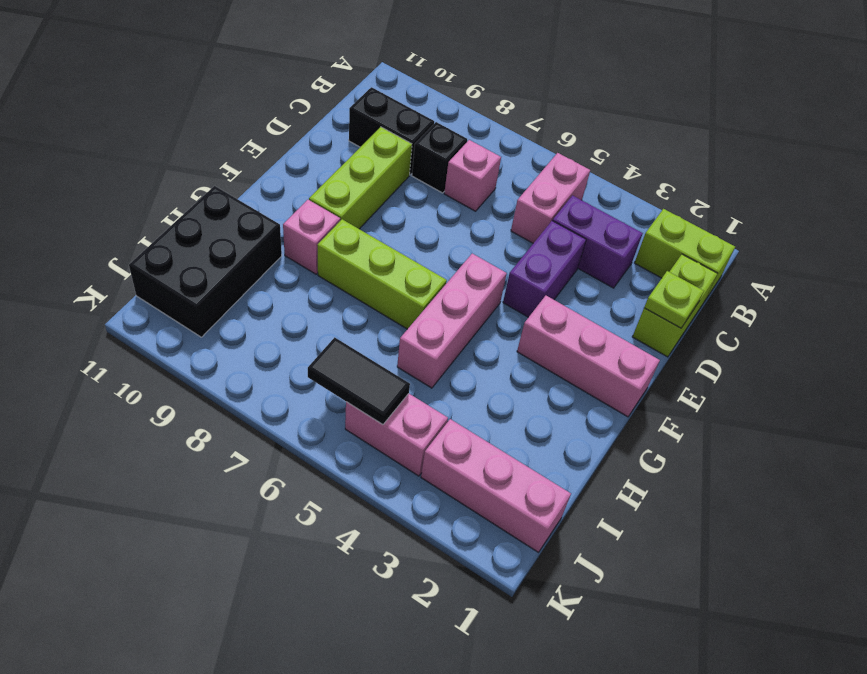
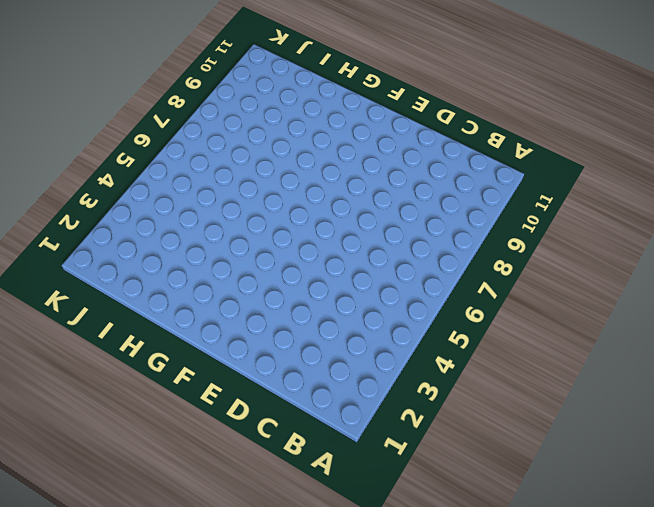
none -> lime 1x2 brick [635,209,735,300]
none -> pink 1x2 brick [511,153,590,243]
none -> lime 1x2 brick [632,254,718,357]

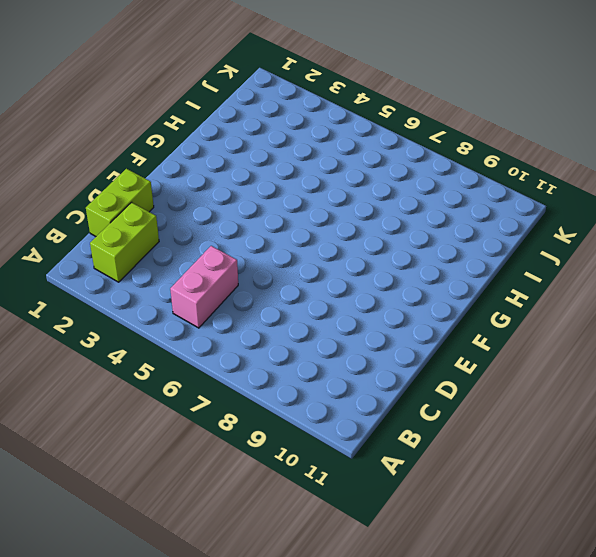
lime 1x2 brick [90,202,159,282] -> lime 1x2 brick turned to [635,209,735,300]
none -> purple 1x2 brick [553,195,643,288]
none -> pink 1x1 brick [444,140,501,211]
none -> black 1x1 brick [412,122,467,193]

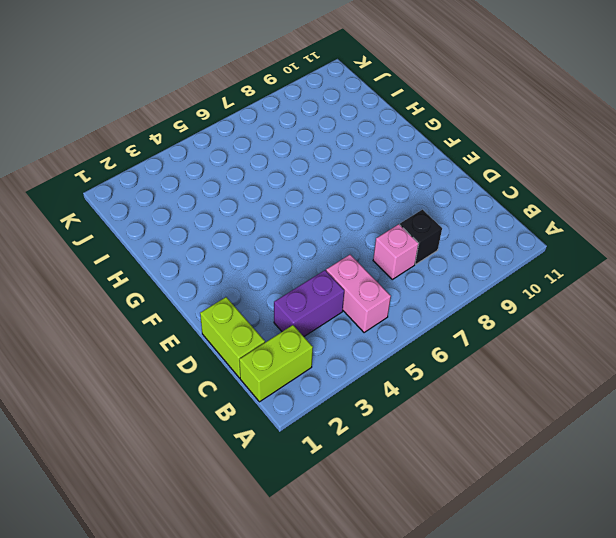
none -> black 1x2 brick [349,87,434,175]
none -> purple 1x2 brick [503,221,586,317]
none -> lime 1x3 brick [309,127,412,229]

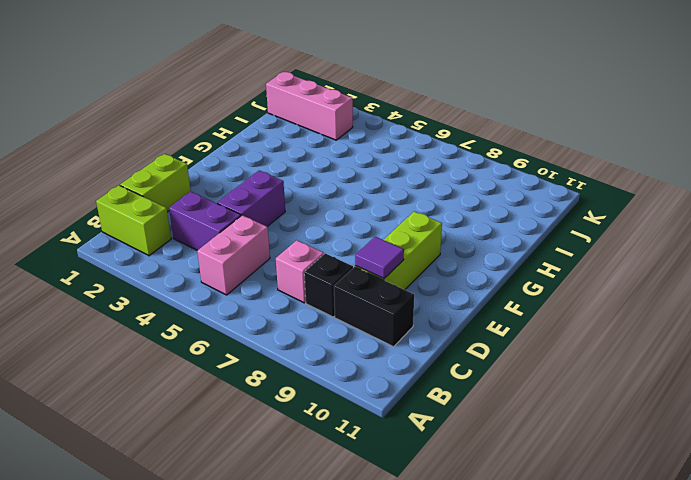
purple 1x1 tile [355,237,404,279] -> none
none -> pink 1x3 brick [517,296,660,417]
none -> pink 1x3 brick [397,253,507,388]
none -> lime 1x3 brick [317,219,447,329]

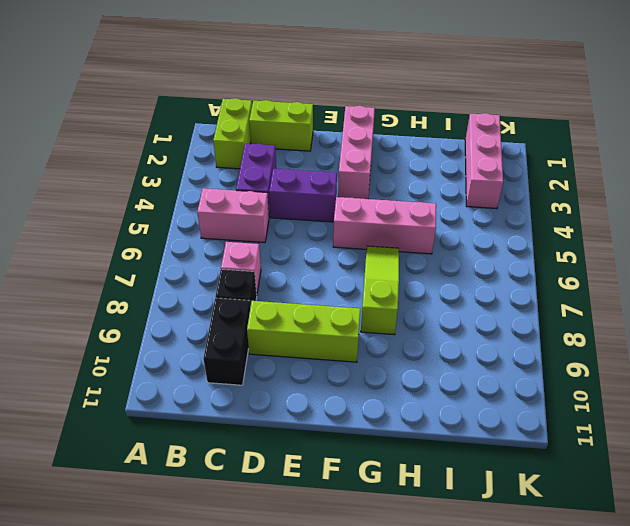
lime 1x3 slope [361,246,399,335] -> lime 1x3 brick [317,219,447,329]
none -> pink 1x1 brick [283,200,340,274]
none -> black 2x3 brick [129,186,282,337]
none -> pink 1x2 brick [345,394,448,476]

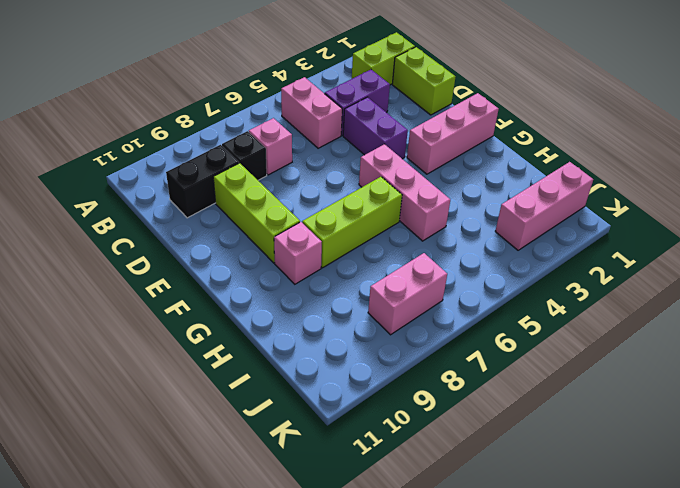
pink 1x2 brick [368,253,447,335] -> pink 1x2 brick moved to [345,394,448,476]
none -> black 2x3 brick [129,186,282,337]
none -> lime 1x1 plate [644,271,704,328]
none -> black 1x2 tile [308,337,410,425]

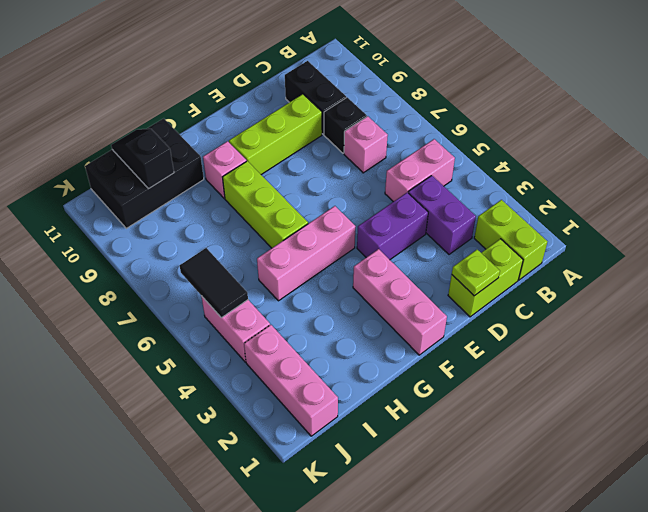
black 1x2 slope [111,129,174,189] -> none

